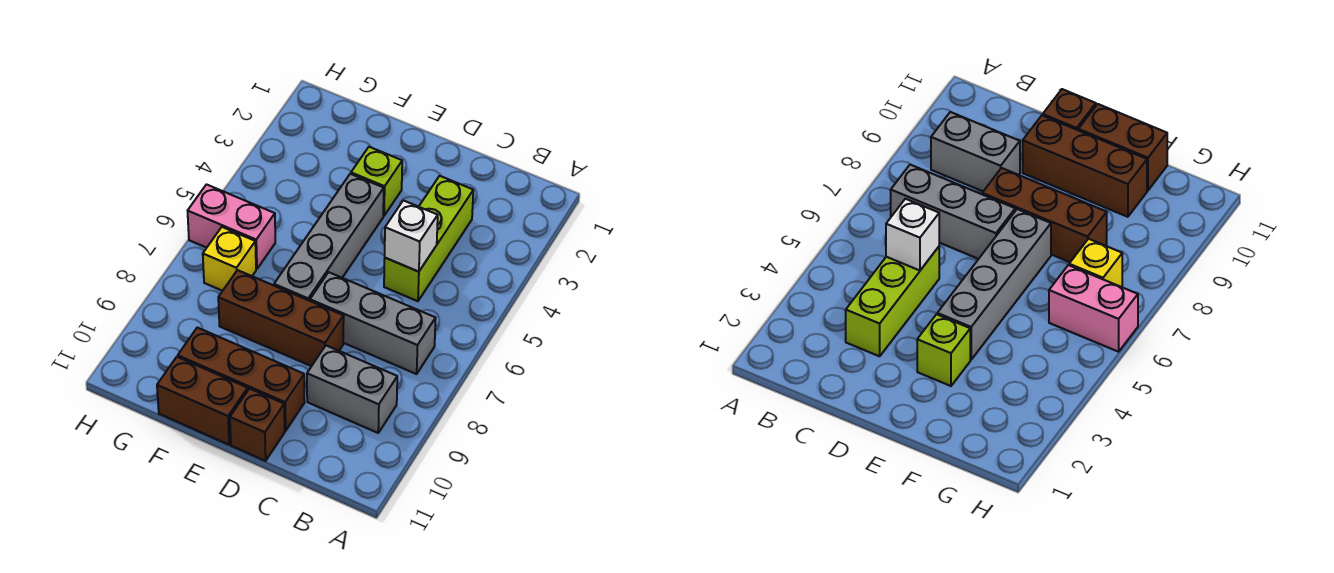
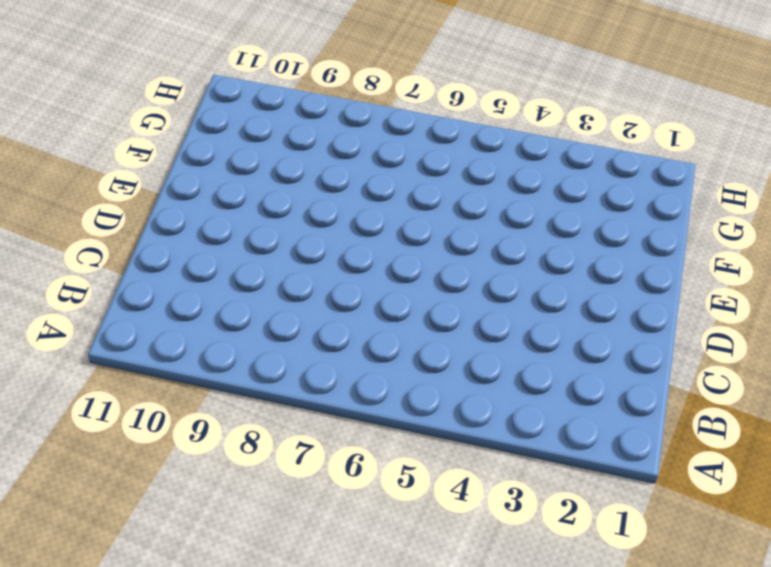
none -> grey 1x3 brick [310,272,436,374]
none -> grey 1x2 brick [307,346,397,433]
none -> lime 1x3 brick [384,176,473,301]

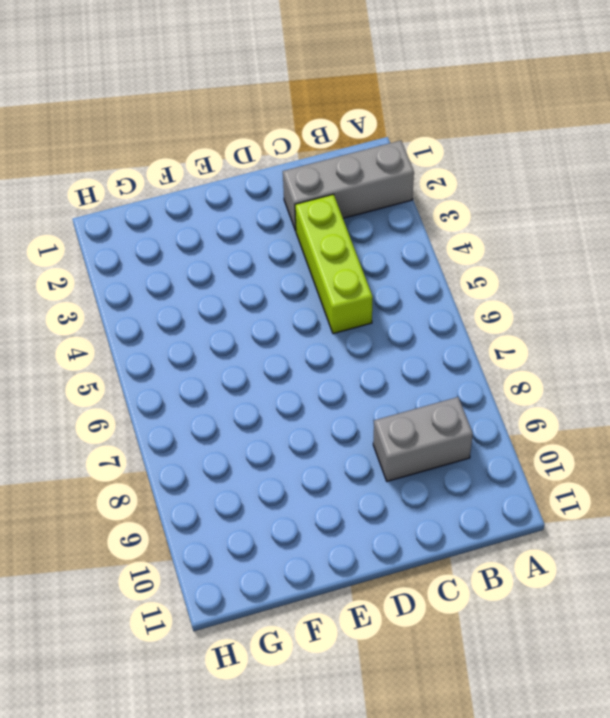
grey 1x3 brick [283,141,414,231] -> grey 1x3 brick moved to [310,272,436,374]
none -> brown 1x3 brick [218,270,344,366]
none -> brown 1x3 brick [178,328,305,431]
none -> brown 1x1 brick [230,389,285,461]

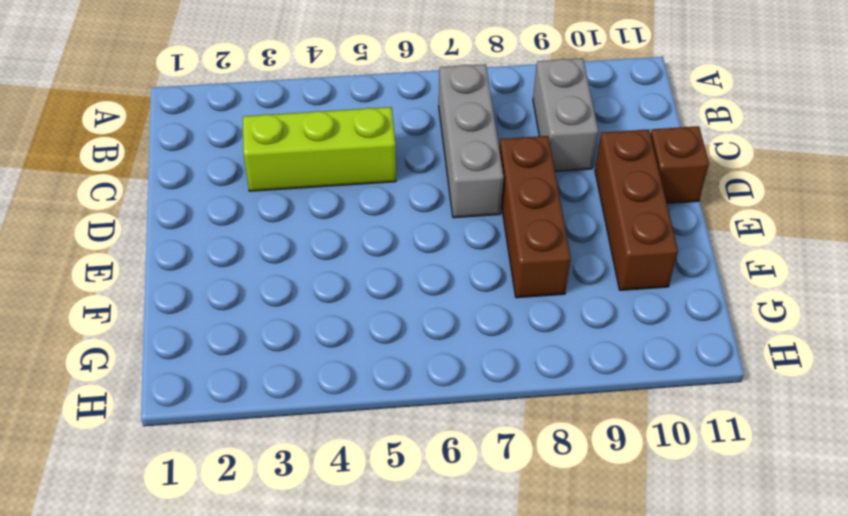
none -> lime 1x1 brick [351,147,402,216]
none -> grey 1x4 brick [274,174,384,301]
none -> brown 1x2 brick [157,357,248,445]

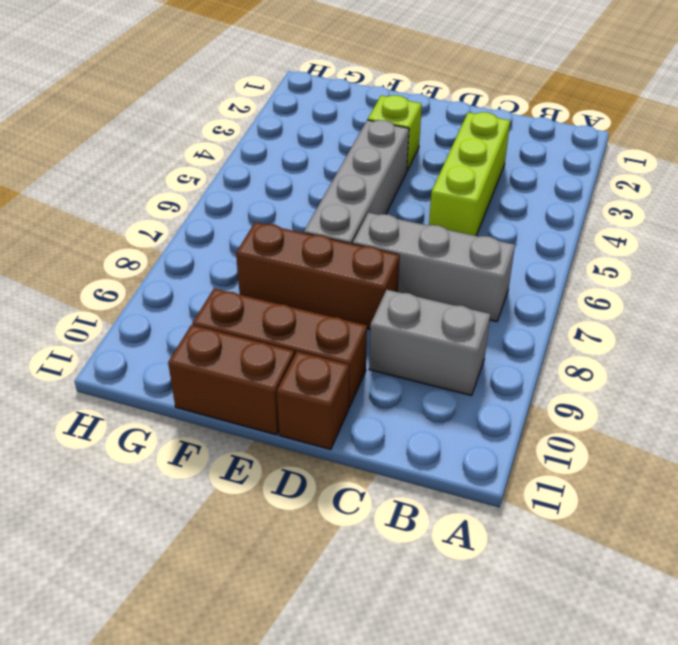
none -> pink 1x2 brick [188,185,275,269]
none -> yellow 1x1 brick [203,227,256,291]
none -> white 1x1 brick [385,200,438,272]

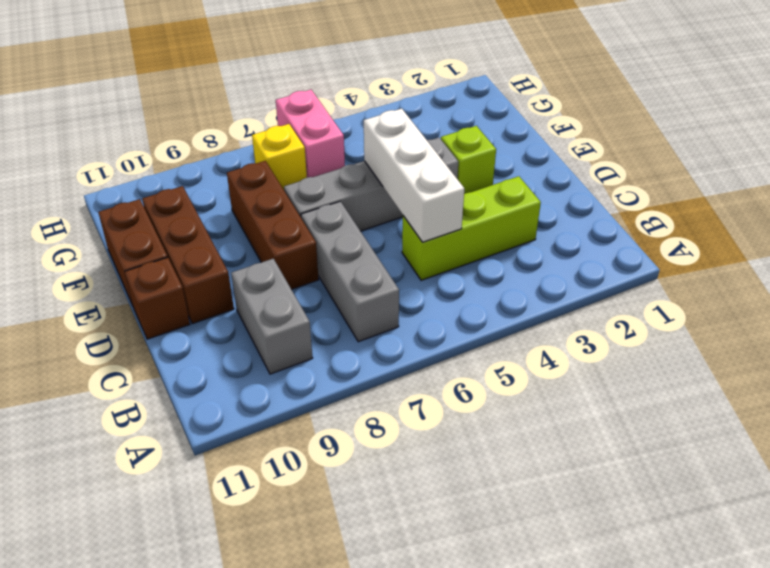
white 1x3 brick [364,109,464,242] -> white 1x1 brick [385,200,438,272]

